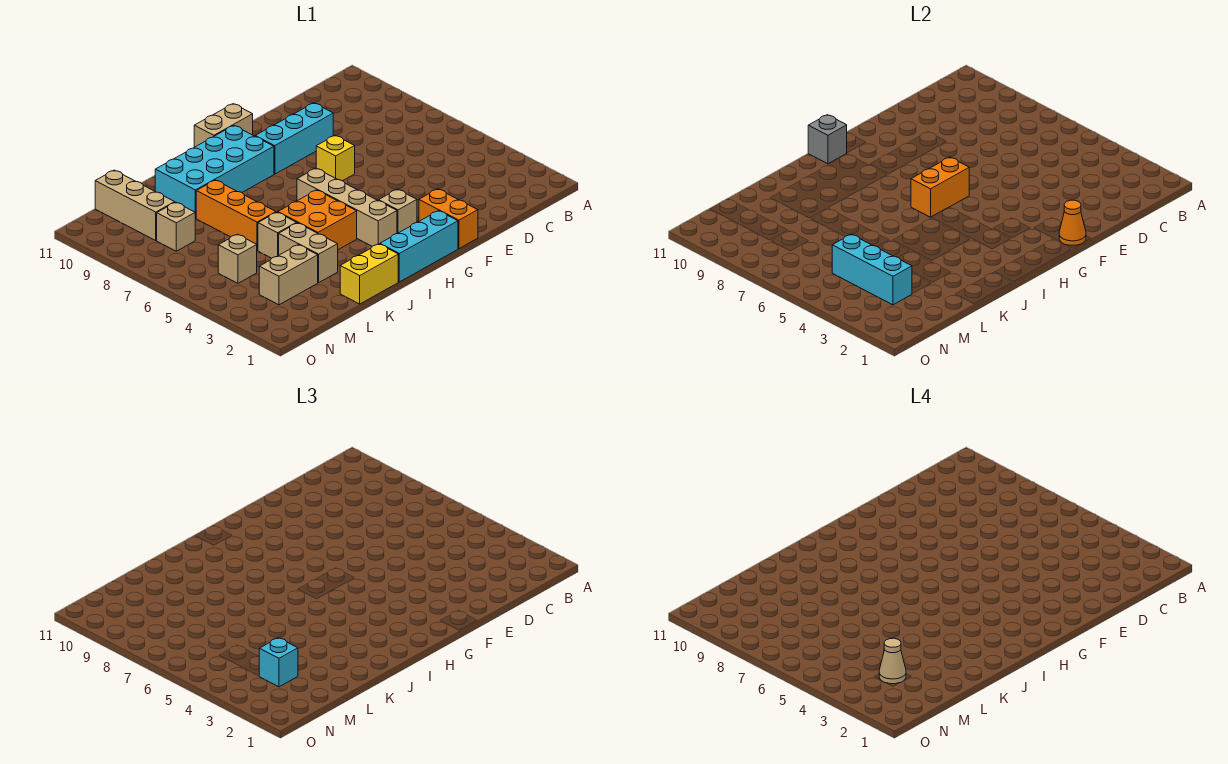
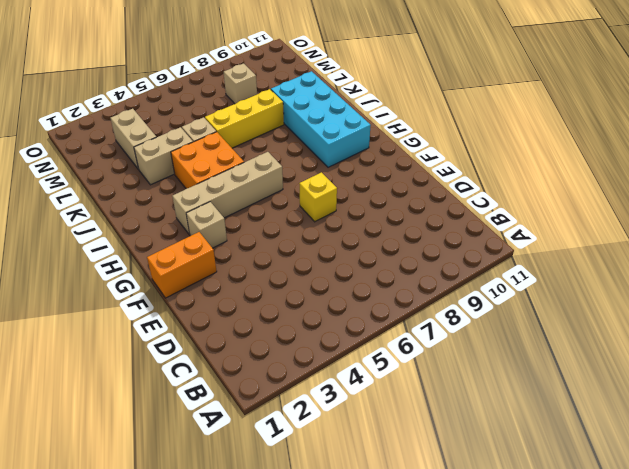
yellow 1x3 brick [205,89,284,148] -> orange 1x3 brick [196,180,276,250]
none -> cyan 1x3 brick [255,103,333,174]
none -> cyan 1x3 brick [380,211,458,282]
none -> tan 1x2 brick [194,104,253,147]

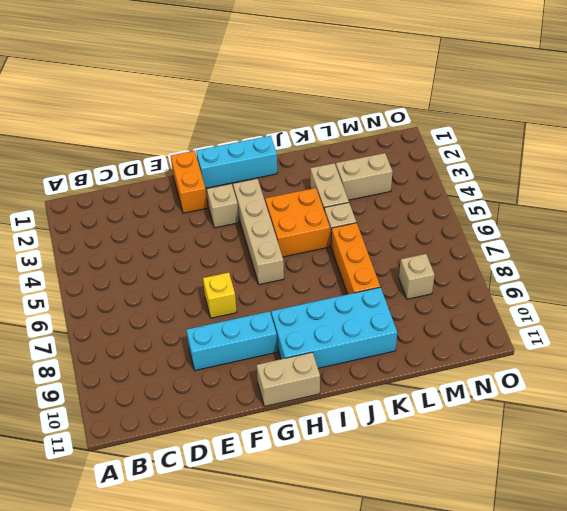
none -> yellow 1x2 brick [340,244,398,304]
none -> tan 1x1 brick [218,234,257,283]
none -> tan 1x3 brick [95,170,175,240]

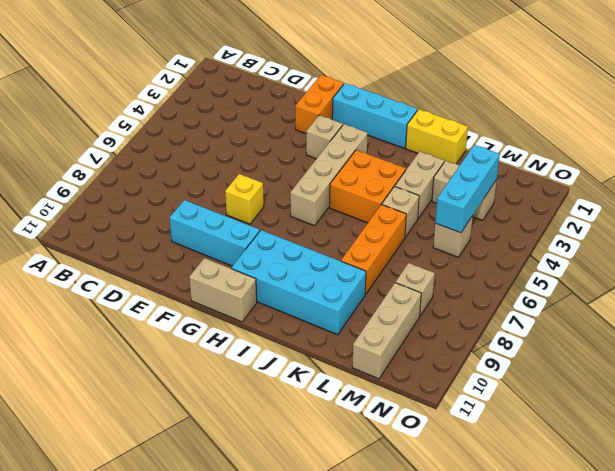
none -> orange 1x1 cone [1059,200,1086,245]
none -> orange 1x2 brick [911,157,969,217]
none -> grey 1x1 brick [808,115,847,164]

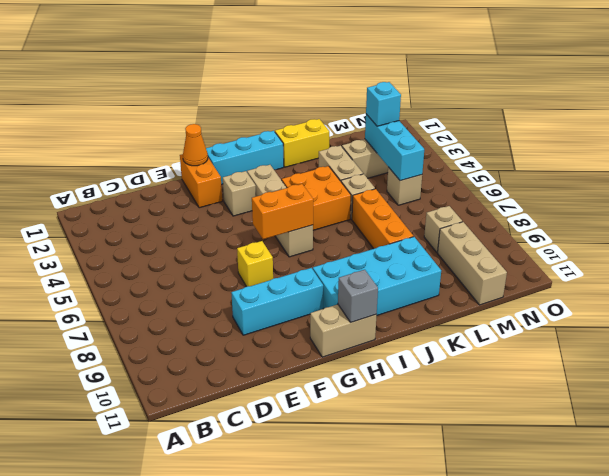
none -> tan 1x1 cone [879,638,906,684]

